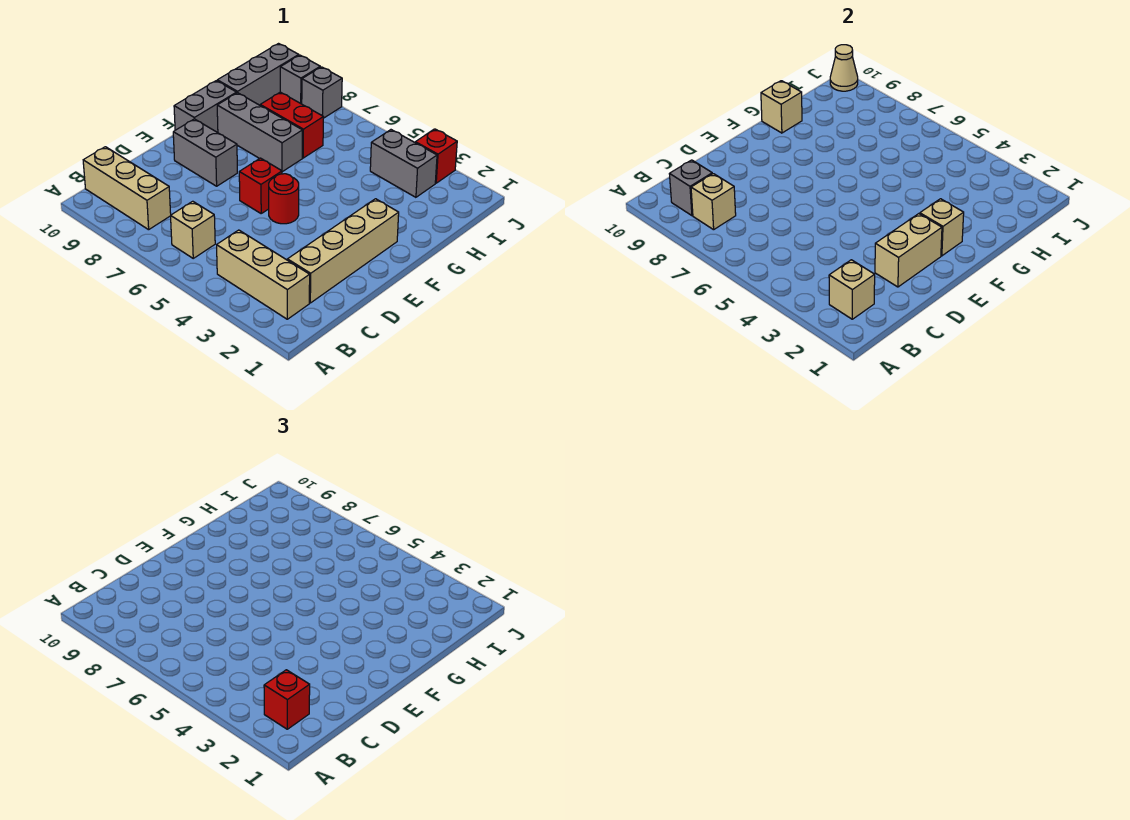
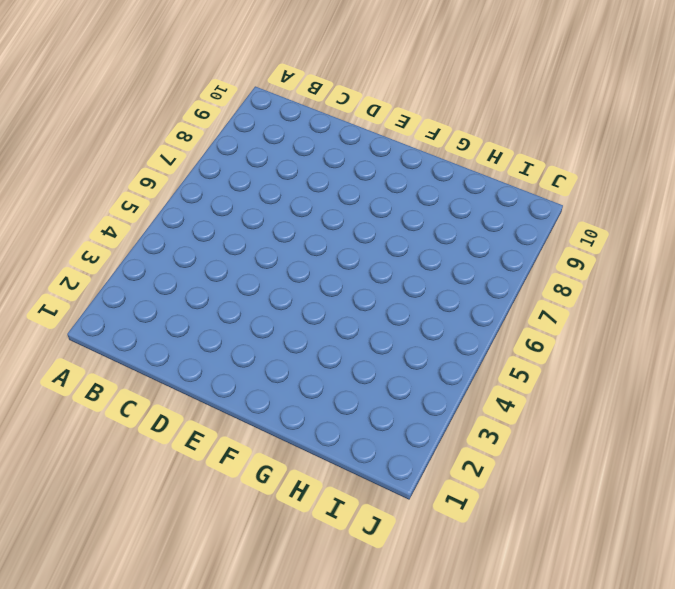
none -> tan 1x3 brick [217,230,310,319]
none -> tan 1x1 brick [171,201,215,258]
none -> tan 1x3 brick [83,147,171,230]

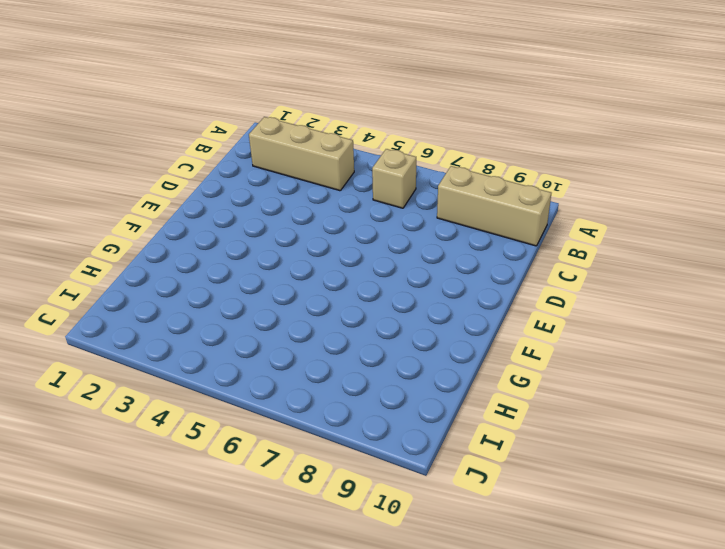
none -> tan 1x4 brick [287,199,399,303]
none -> red 1x1 round brick [269,174,299,224]
none -> red 1x1 brick [239,158,282,213]

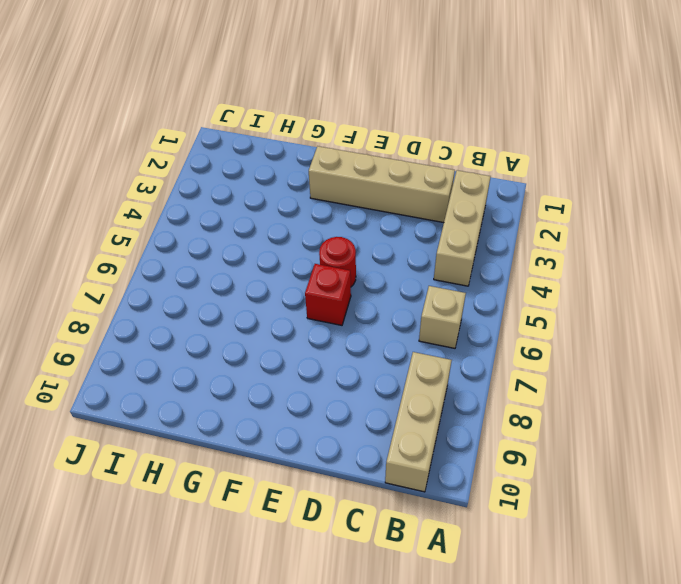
none -> grey 1x2 brick [173,119,237,186]
none -> grey 1x2 brick [174,81,237,133]
none -> grey 1x3 brick [217,93,302,172]

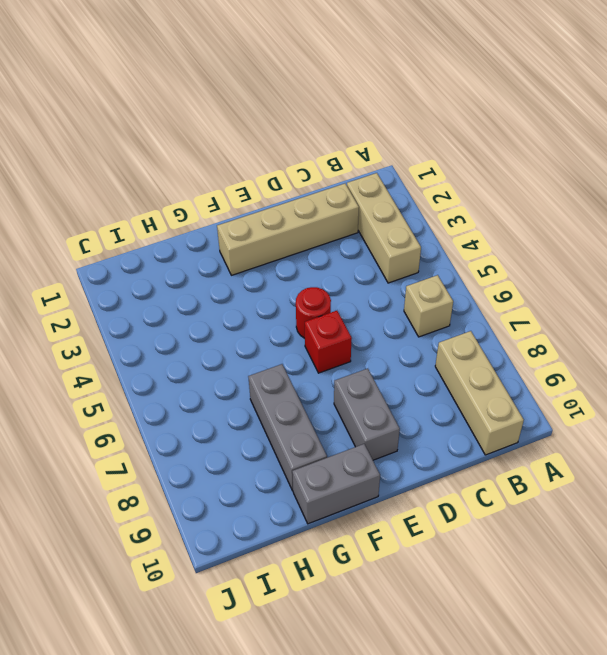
none -> red 1x2 brick [260,92,324,158]
none -> grey 1x3 brick [217,44,299,105]
none -> grey 1x2 brick [370,130,437,197]

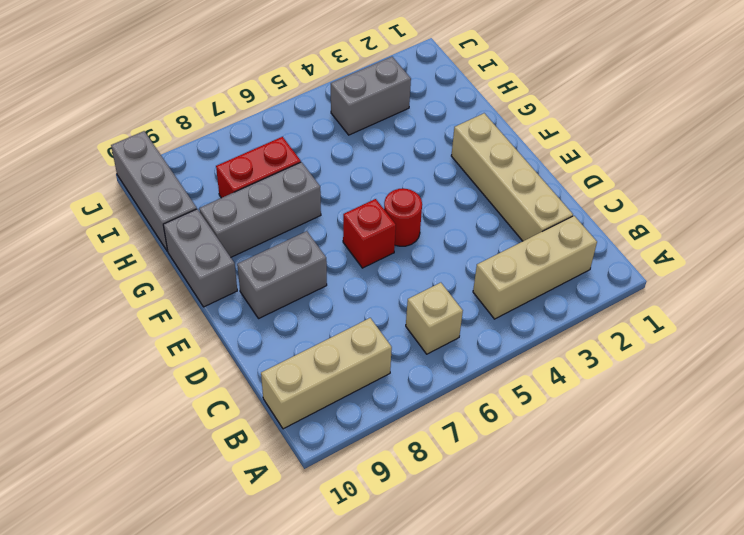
none -> red 1x1 brick [415,129,457,183]
none -> grey 1x1 brick [302,67,342,118]
none -> grey 1x1 brick [280,55,320,104]

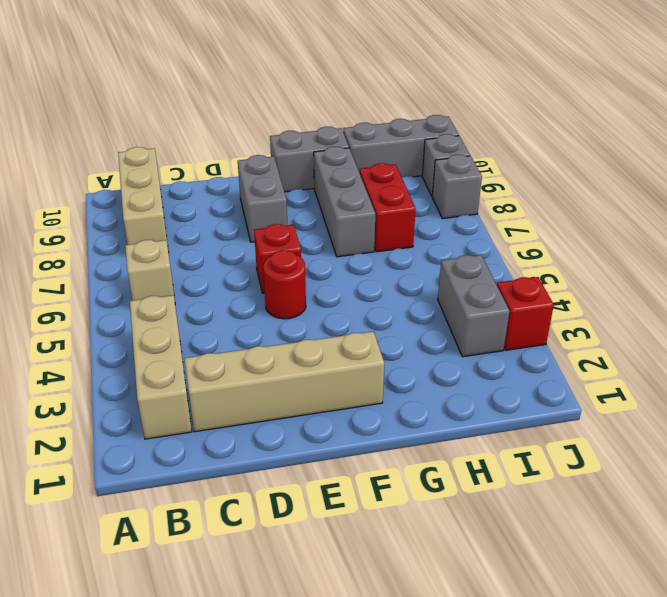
none -> tan 1x1 brick [829,260,875,319]
none -> tan 1x1 brick [691,174,736,230]
none -> grey 1x1 brick [670,160,712,216]

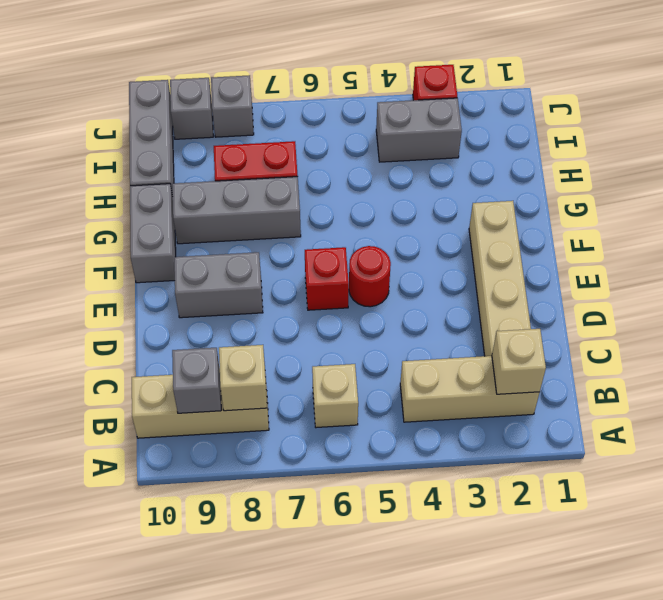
none -> tan 1x2 brick [875,214,942,287]
none -> tan 1x1 brick [920,199,964,256]
none -> tan 1x1 brick [761,81,802,133]

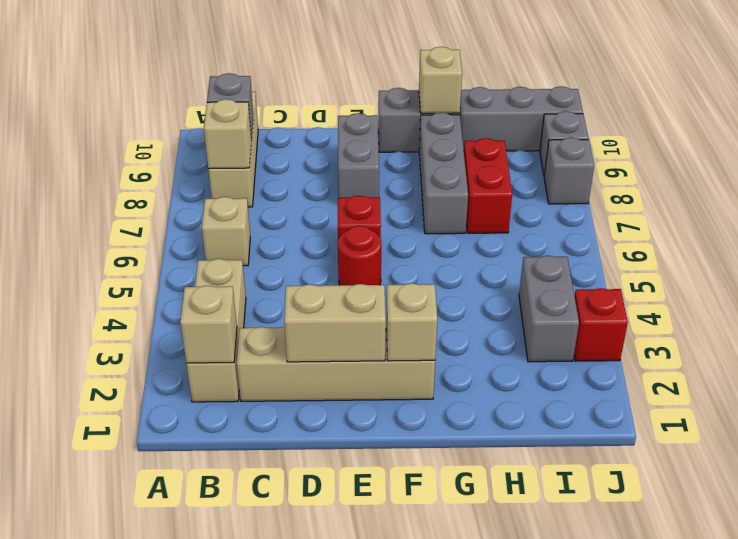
none -> tan 1x1 cone [830,45,858,91]
none -> red 1x1 brick [264,670,310,729]

